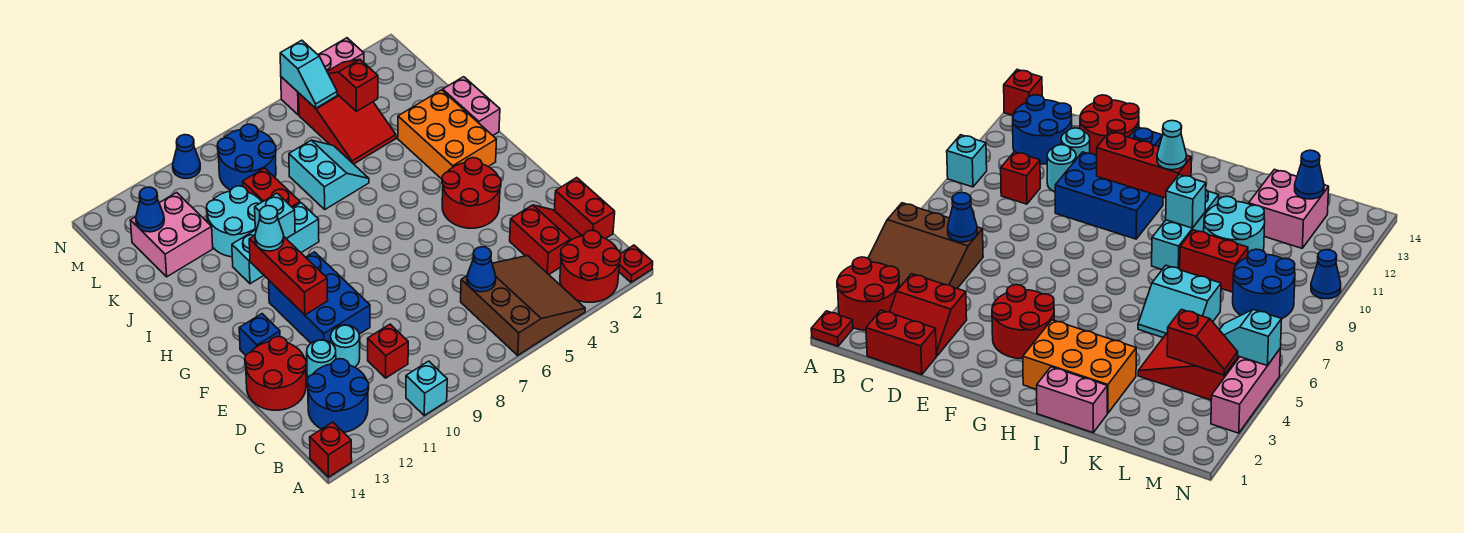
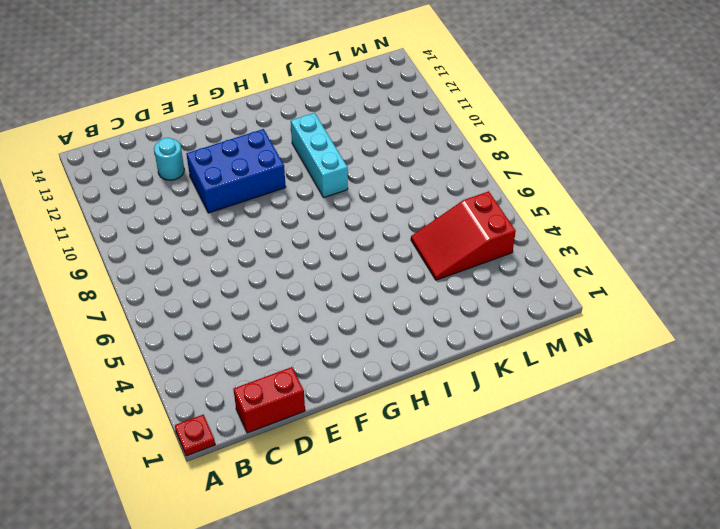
none -> red 2x2 round brick [560,230,621,302]
none -> brown 3x3 slope [461,256,585,355]
none -> cyan 1x1 brick [406,361,447,415]
none -> red 1x1 brick [310,422,352,477]

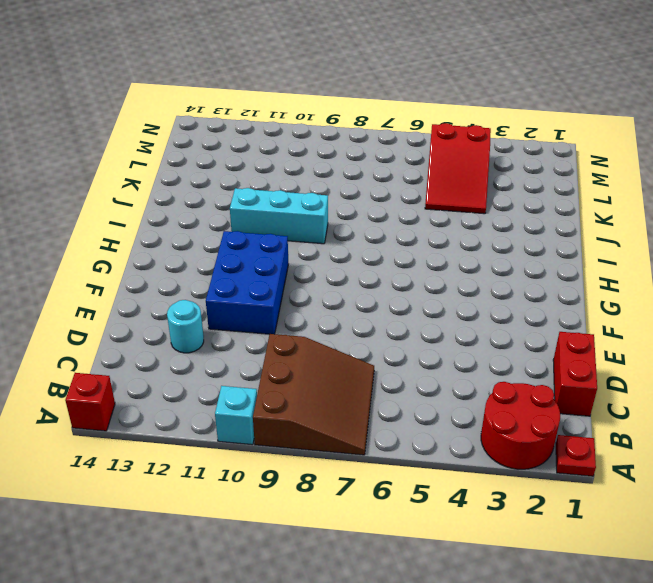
brown 3x3 slope [253,334,374,455] -> brown 3x3 slope moved to [461,256,585,355]
none -> blue 2x2 round brick [307,359,369,432]
none -> red 2x2 slope [510,205,582,274]
none -> red 1x1 brick [368,324,408,378]
none -> cyan 1x1 round brick [331,325,360,367]

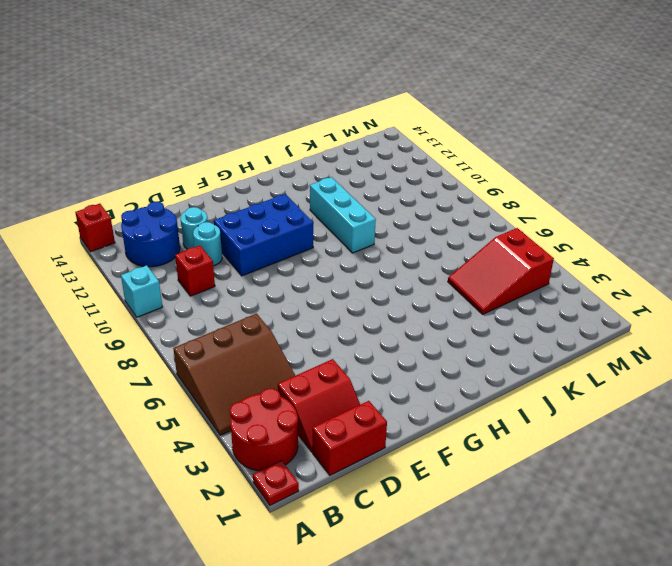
none -> red 2x2 round brick [245,337,306,410]
none -> red 2x2 round brick [442,158,501,228]
none -> blue 1x1 brick [239,314,280,355]
none -> orange 2x3 brick [398,90,497,179]

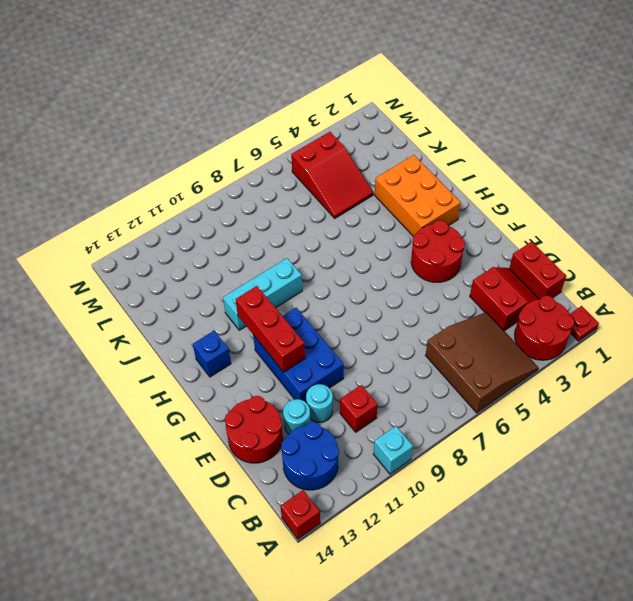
blue 1x1 brick [193,331,231,377] -> blue 1x1 brick moved to [239,314,280,355]
none -> pink 1x2 brick [443,77,500,135]
none -> cyan 2x2 slope [289,140,369,209]
none -> red 1x2 brick [243,168,300,208]
none -> cyan 2x2 round brick [206,186,262,257]

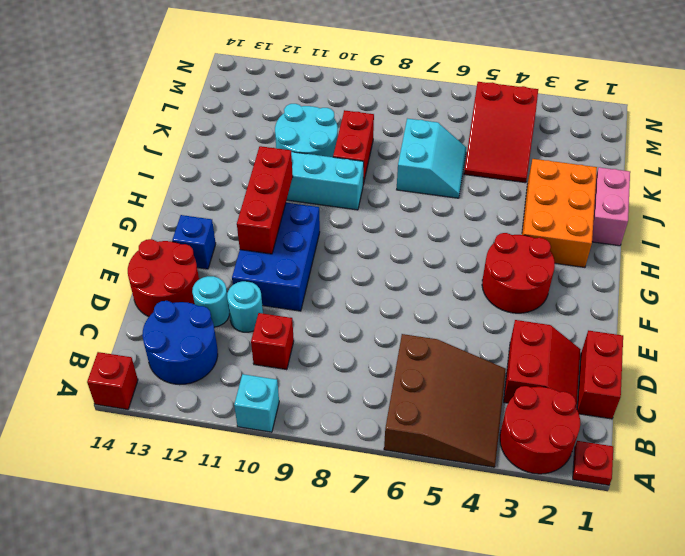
none -> pink 2x2 brick [130,193,213,277]
none -> blue 2x2 round brick [217,124,276,190]
none -> pink 1x3 brick [281,38,364,115]
none -> blue 1x1 cone [173,135,200,179]

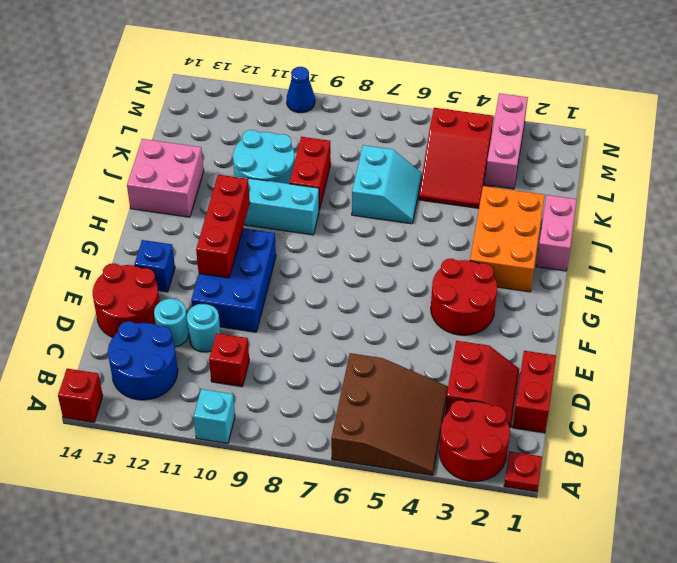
pink 2x2 brick [127,139,204,217] -> pink 2x2 brick moved to [130,193,213,277]
pink 1x3 brick [485,93,528,189] -> pink 1x3 brick turned to [281,38,364,115]
none -> blue 2x2 round brick [217,124,276,190]
none -> blue 1x1 cone [467,247,496,292]
none -> cyan 1x1 brick [255,193,295,238]
none -> red 1x2 slope [327,60,378,111]

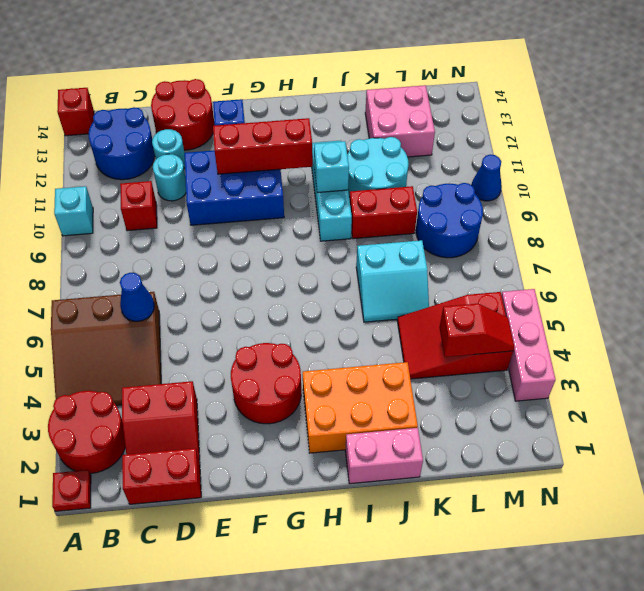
none -> blue 1x1 cone [136,187,164,232]
none -> cyan 1x2 slope [280,40,337,108]
none -> cyan 1x1 cone [255,206,284,251]

